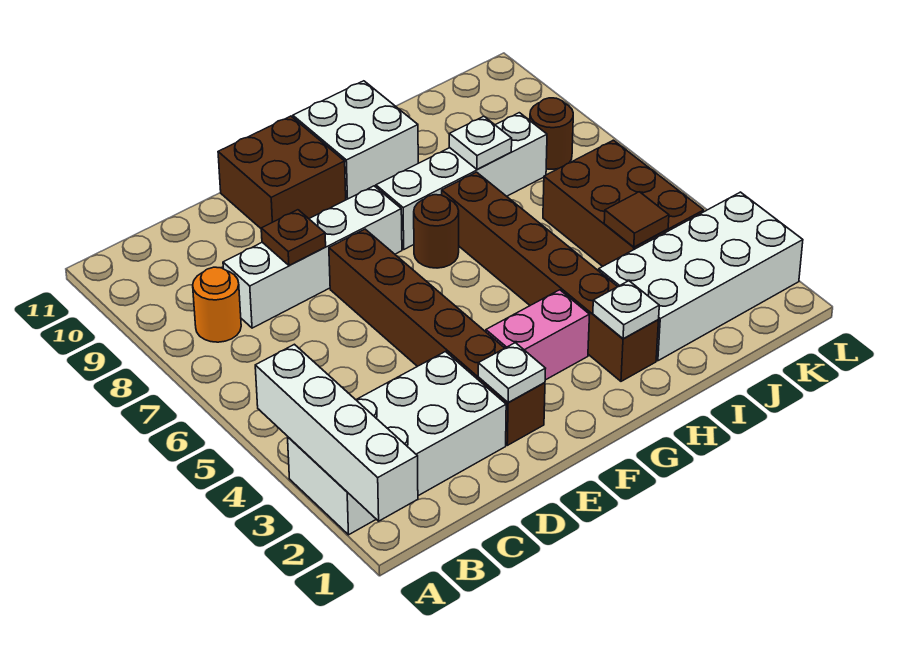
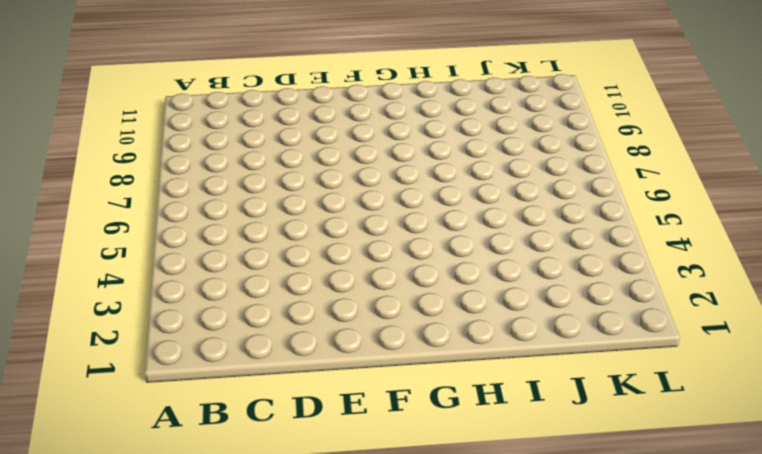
none -> white 2x4 brick [288,352,506,535]
none -> orange 1x1 round brick [193,267,241,342]
none -> white 1x4 brick [223,186,402,328]

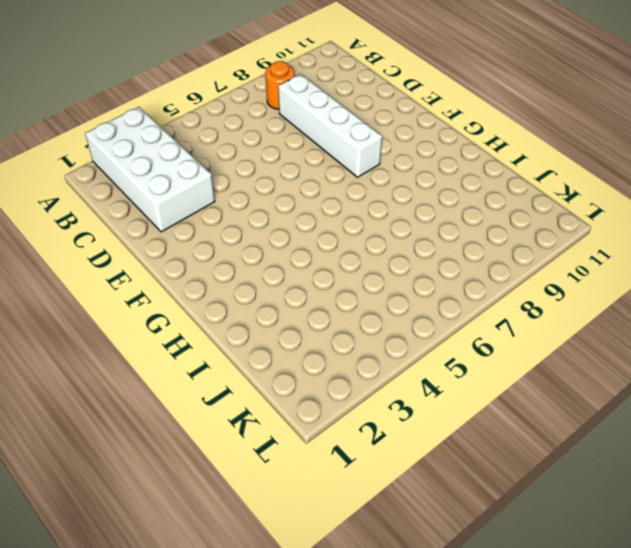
none -> brown 1x6 brick [329,229,545,445]
none -> brown 2x2 brick [218,116,346,228]
none -> pink 1x2 brick [486,290,590,380]

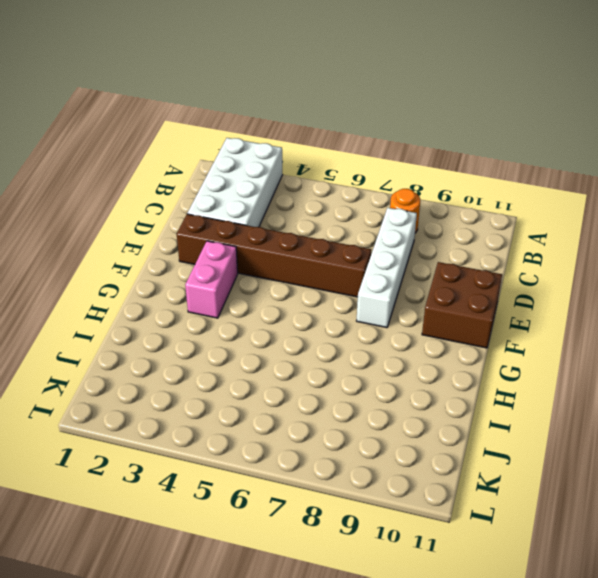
none -> brown 1x1 round brick [414,195,459,268]
none -> white 1x4 brick [376,113,547,249]
none -> white 2x2 brick [293,81,418,200]

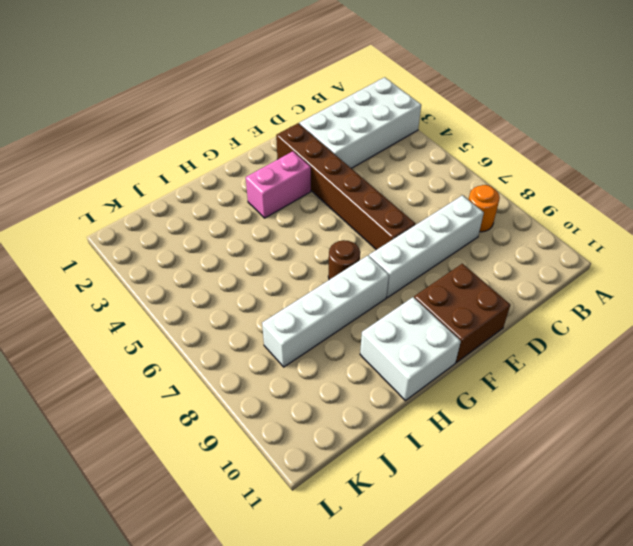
none -> brown 1x6 brick [442,172,659,381]
none -> white 2x4 brick [599,192,803,361]
none -> brown 2x3 brick [543,140,704,266]

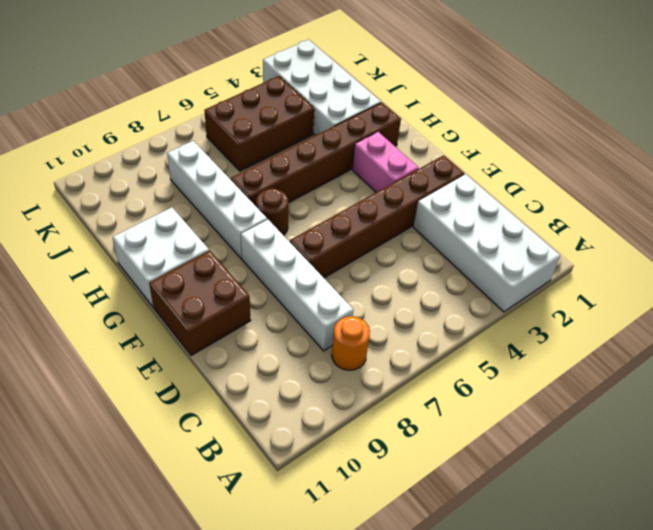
none -> brown 1x1 round brick [530,98,573,169]
none -> white 1x4 brick [255,344,418,521]
none -> brown 1x1 plate [261,210,326,265]

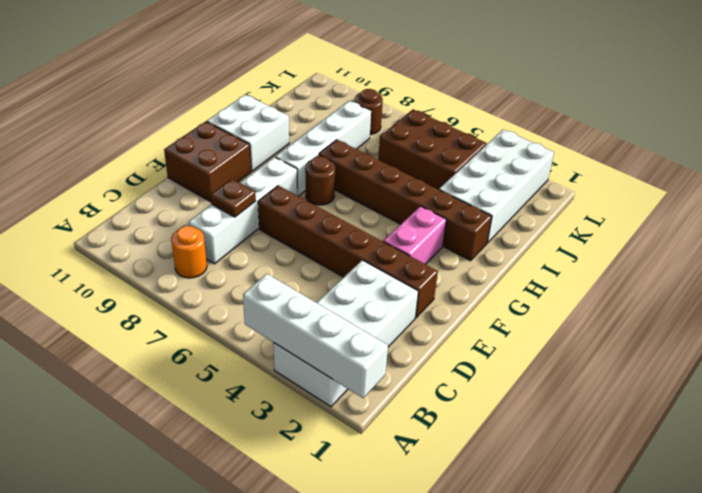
none -> white 1x1 plate [478,343,546,403]
none -> white 1x1 plate [593,281,659,339]
none -> white 1x1 plate [449,116,512,170]

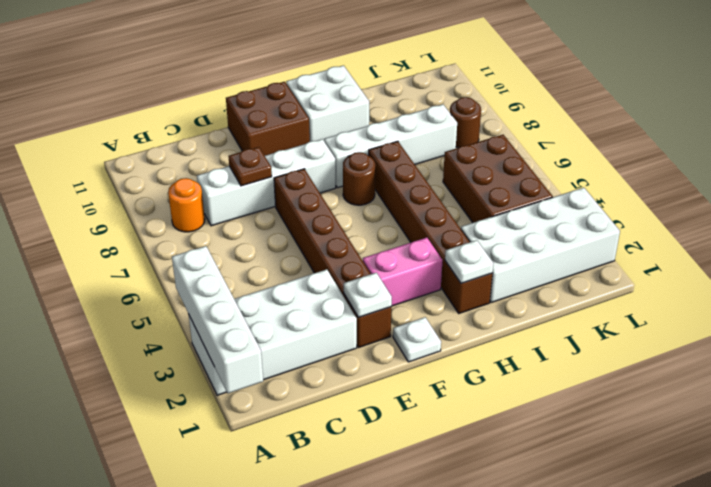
white 1x1 plate [393,317,441,362] -> white 1x1 plate moved to [449,116,512,170]
none -> brown 1x1 tile [604,192,669,247]

